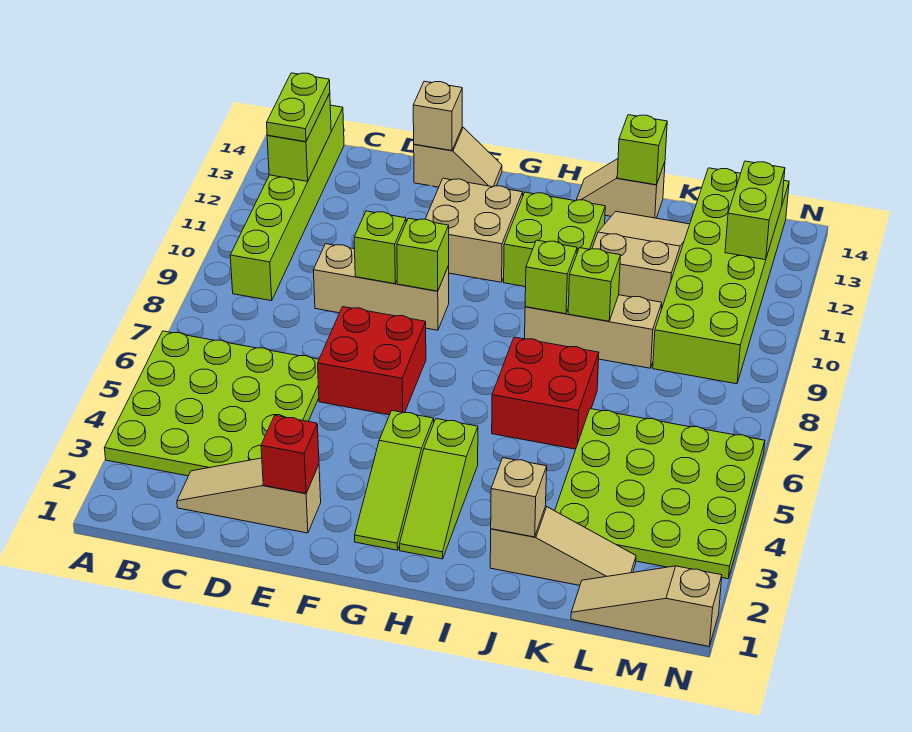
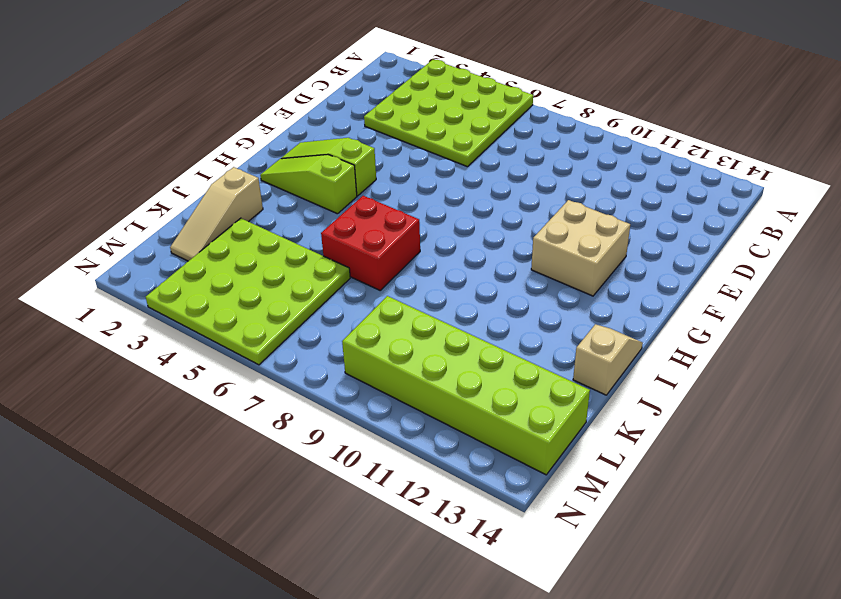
none -> lime 1x6 brick [230,105,344,301]
none -> tan 1x3 slope [177,458,321,533]
none -> tan 1x3 brick [313,244,449,330]

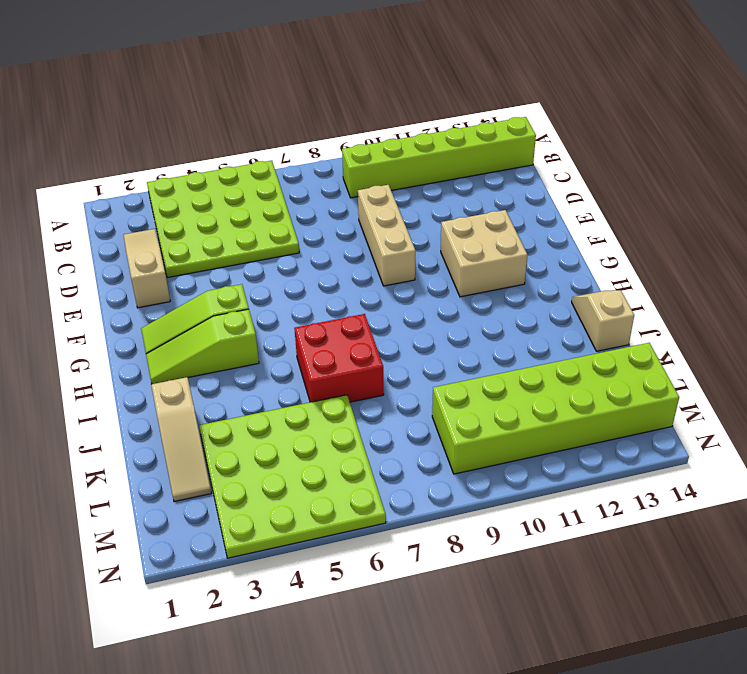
none -> red 2x2 brick [318,307,426,415]
none -> tan 1x2 slope [414,127,502,187]
none -> lime 2x2 brick [504,192,605,287]

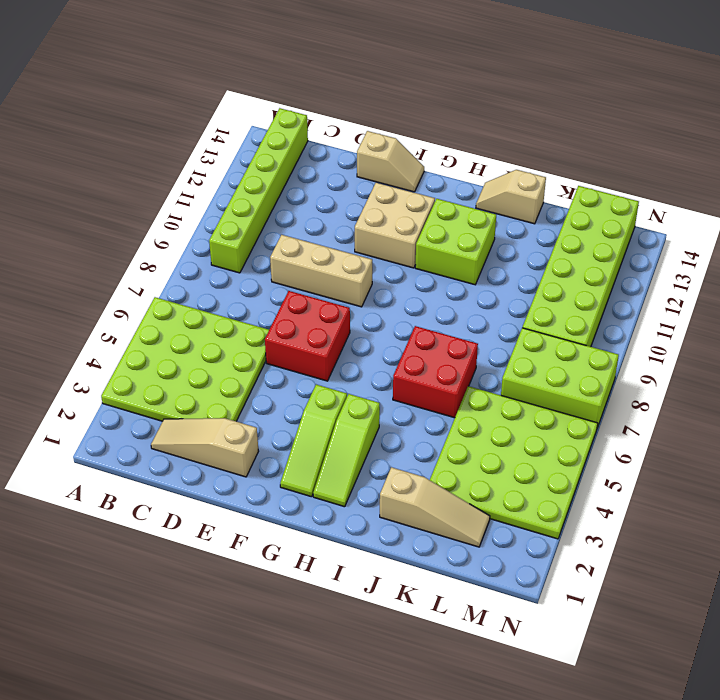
lime 2x3 brick [501,328,619,428] -> none
none -> tan 1x3 brick [525,295,662,368]
none -> tan 2x3 slope [592,211,690,310]
none -> tan 1x3 slope [571,566,722,646]

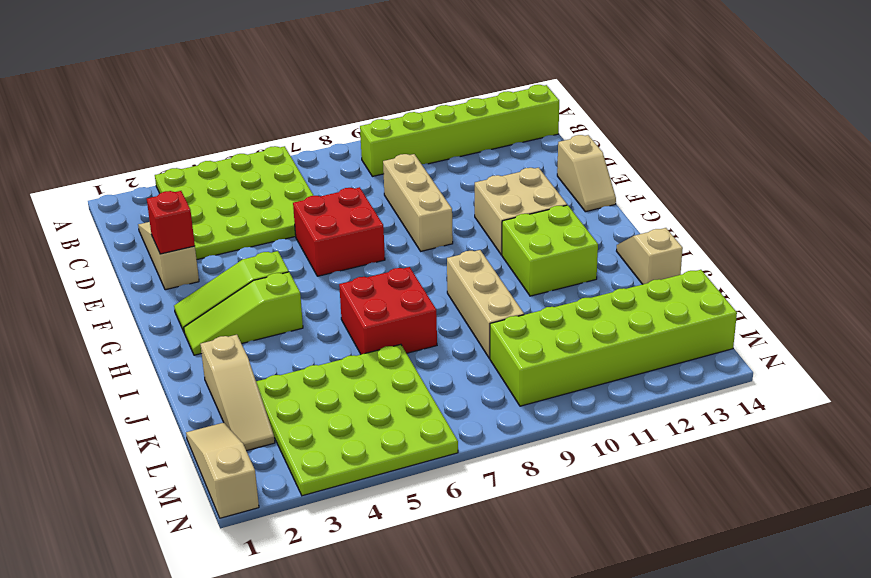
none -> tan 2x3 slope [592,211,690,310]
none -> lime 1x2 brick [267,93,331,181]
none -> lime 1x1 brick [354,211,406,284]

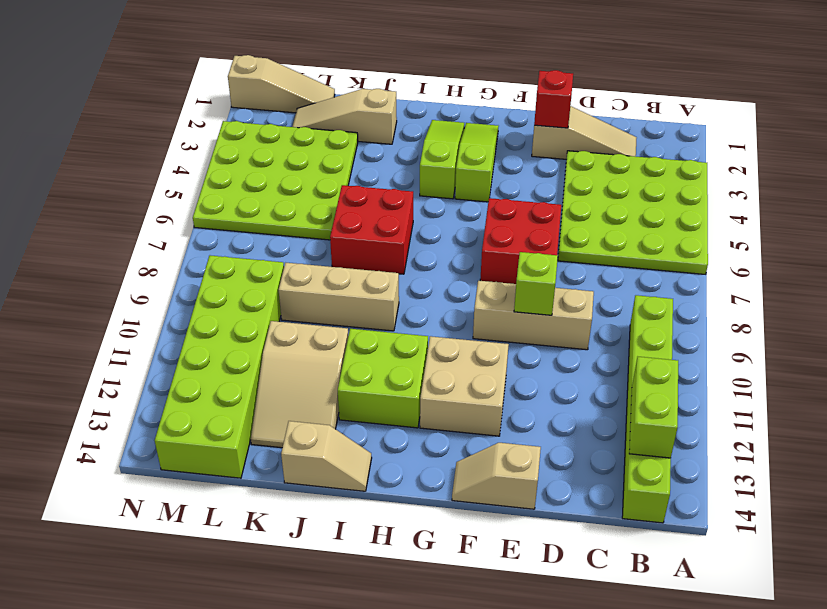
none -> tan 1x1 brick [413,81,462,151]
none -> lime 1x1 brick [397,218,449,291]
none -> lime 1x1 brick [525,240,577,314]

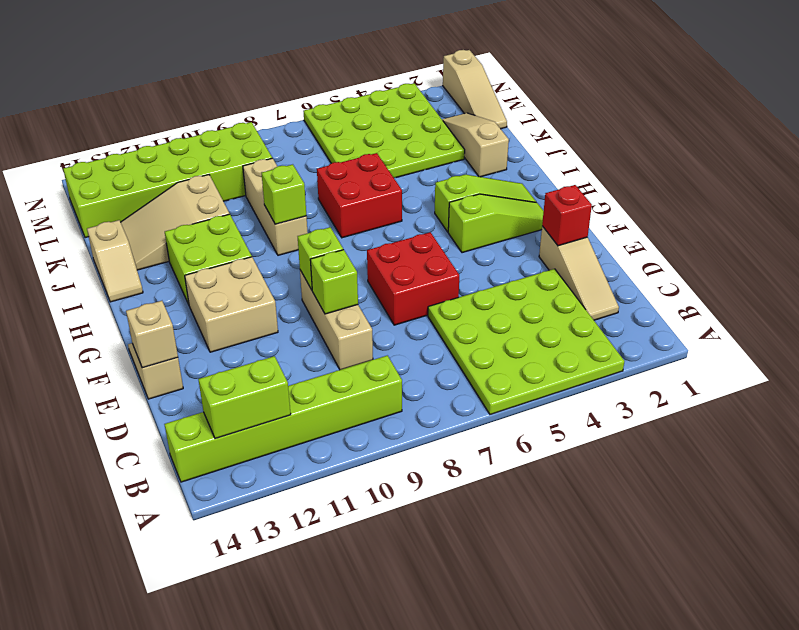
none -> tan 1x1 brick [491,458,547,537]
none -> lime 1x1 brick [568,248,621,321]
none -> lime 1x1 brick [617,115,667,185]

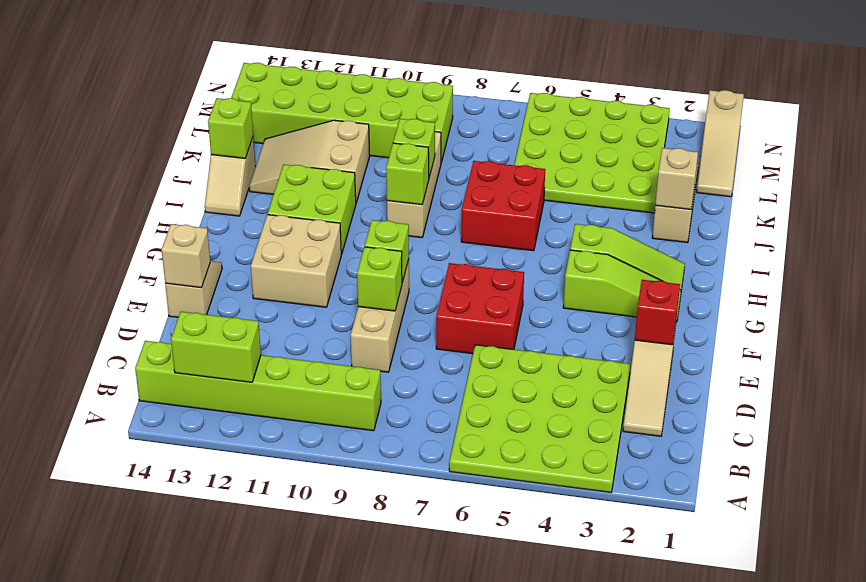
none -> lime 1x2 brick [725,161,785,260]
none -> lime 1x2 plate [267,73,330,142]

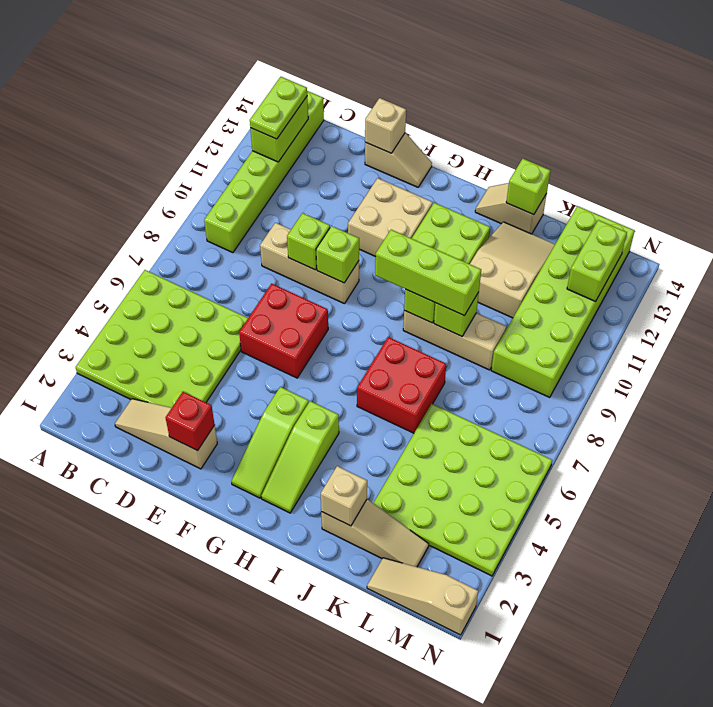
lime 1x3 brick [375,230,481,316] -> none

